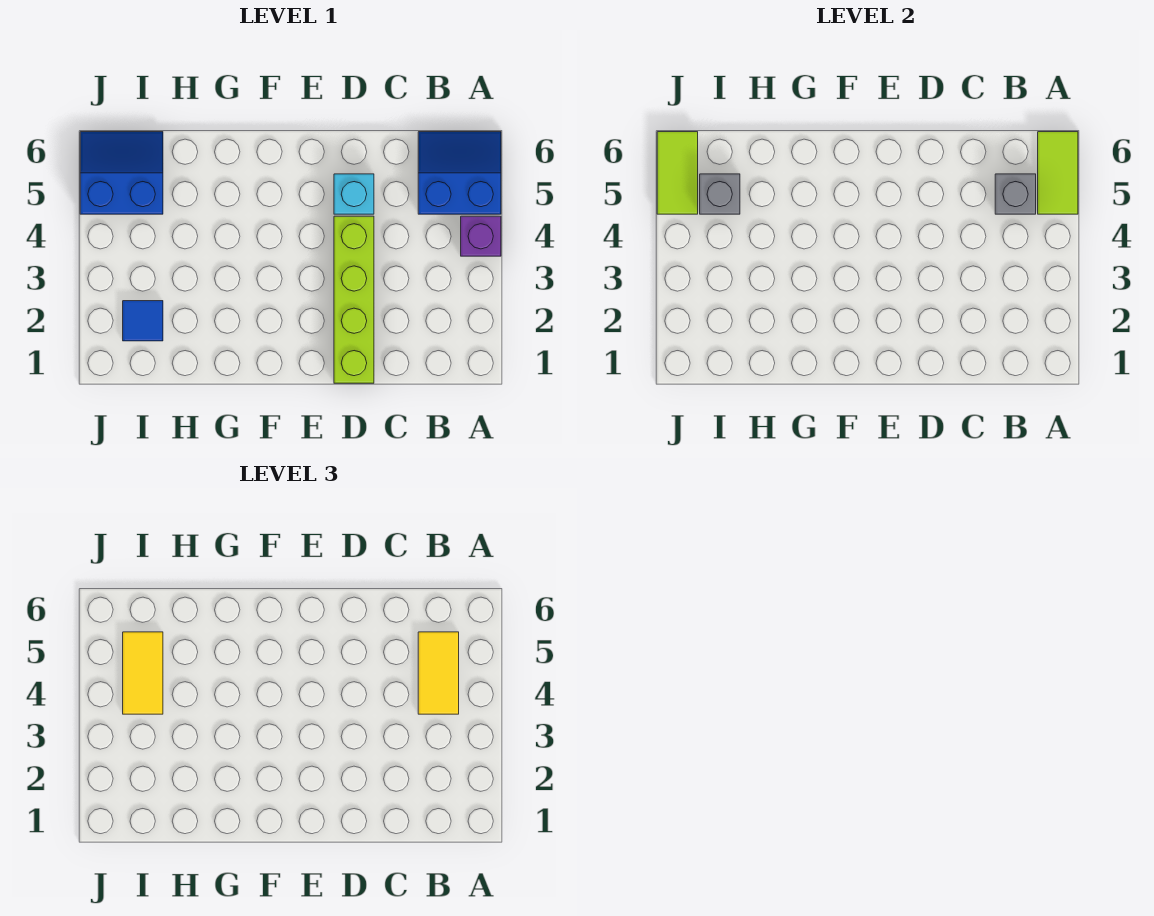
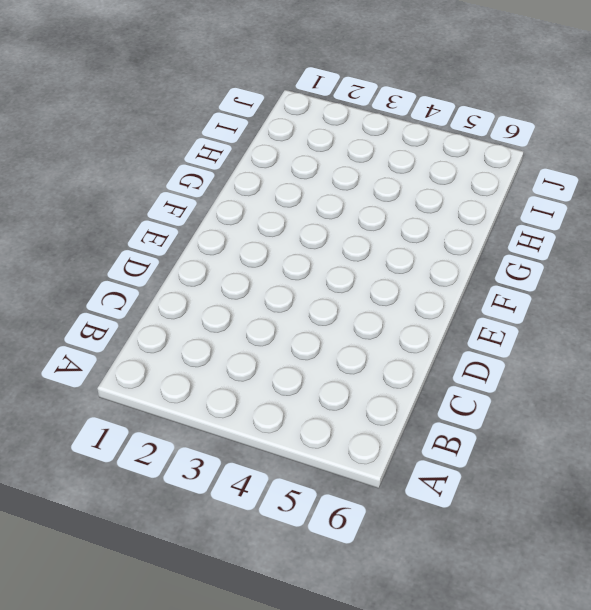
none -> purple 1x1 brick [461,216,501,256]
none -> blue 2x2 slope [418,132,501,214]
none -> lime 1x4 brick [334,216,374,383]

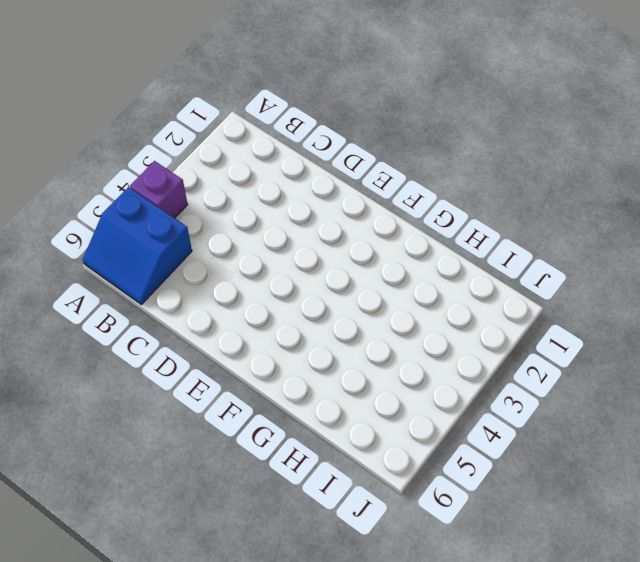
none -> lime 1x4 brick [334,216,374,383]
none -> cyan 1x1 brick [334,174,374,214]
none -> blue 1x1 tile [123,301,163,341]

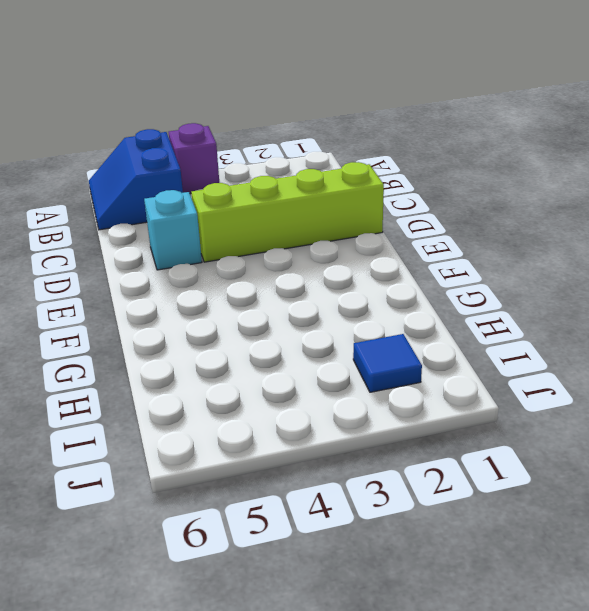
none -> blue 2x2 slope [80,132,163,214]
none -> lime 1x2 tile [1038,132,1078,214]
none -> grey 1x1 brick [995,174,1036,214]

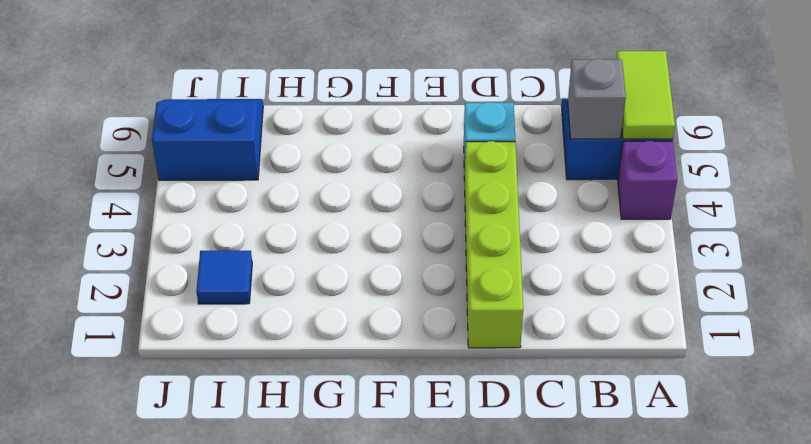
none -> grey 1x1 brick [700,174,740,214]
none -> lime 1x2 tile [657,132,698,214]
none -> yellow 1x2 tile [418,632,459,714]

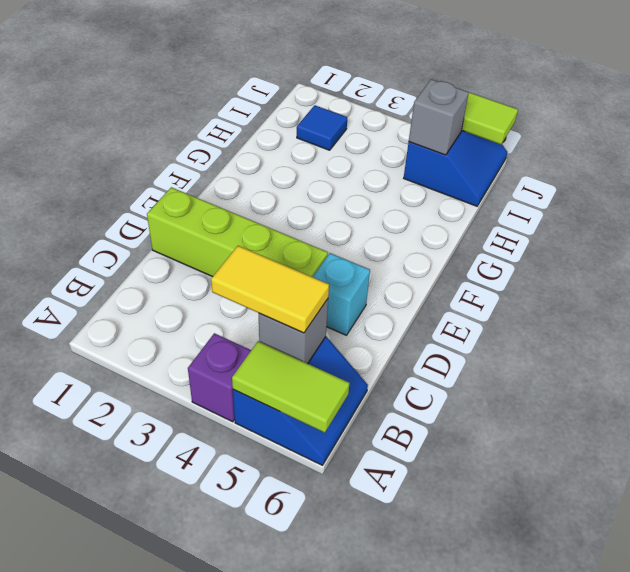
none -> yellow 1x2 tile [123,632,163,714]

